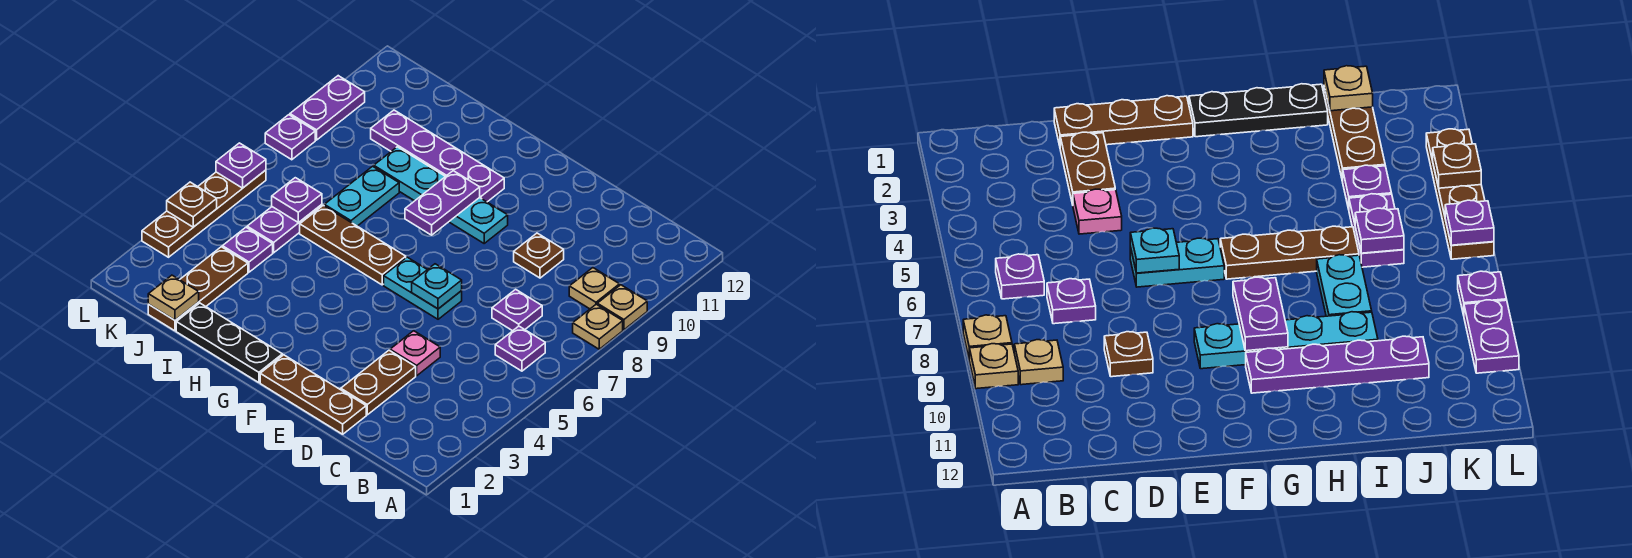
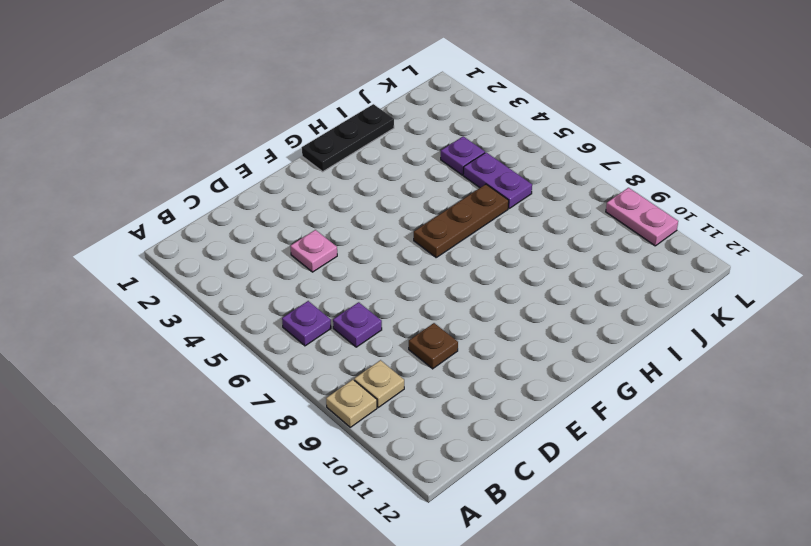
pink 1x2 plate [606,188,678,246] -> purple 1x2 plate [290,76,365,140]
none -> tan 1x1 plate [573,304,623,349]
none -> brown 1x3 plate [260,355,366,434]
none -> brown 1x2 plate [341,350,416,415]

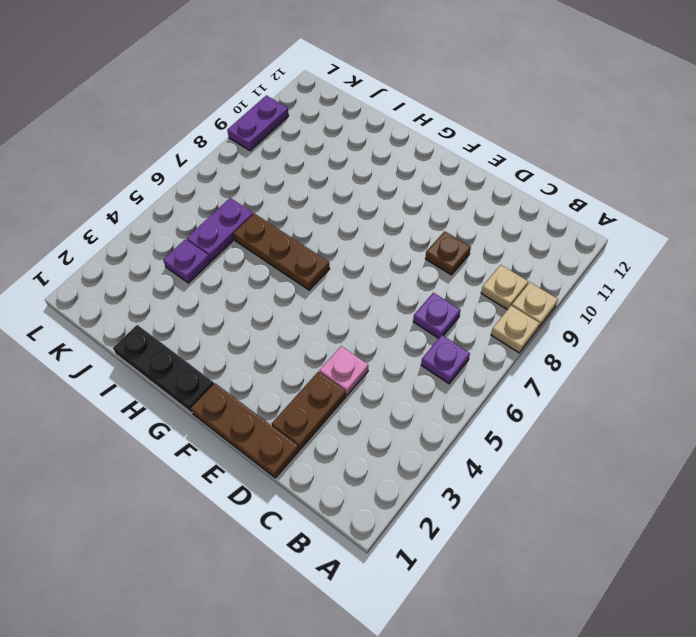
none -> cyan 1x2 plate [384,257,462,319]
none -> cyan 1x4 plate [374,147,508,243]
none -> purple 1x4 plate [371,110,504,202]

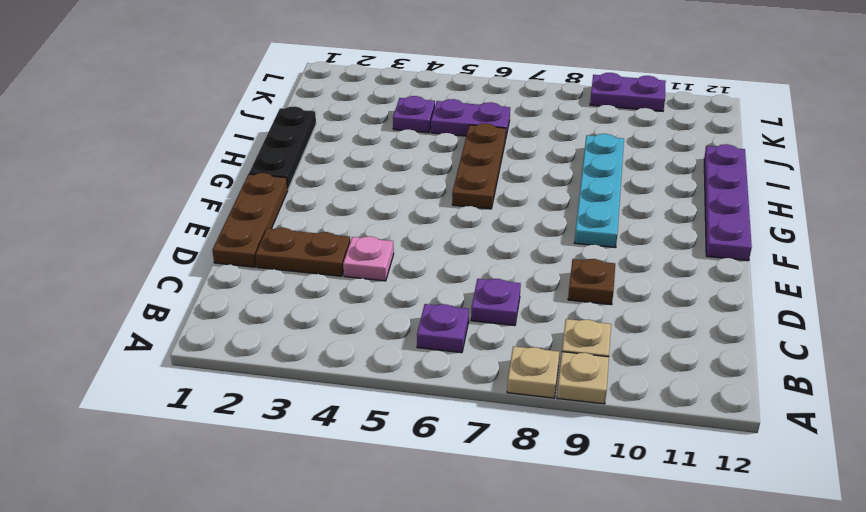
purple 1x4 plate [704,144,752,261] -> purple 1x4 plate moved to [371,110,504,202]
none -> cyan 1x2 plate [384,257,462,319]
none -> cyan 1x2 plate [324,166,399,226]
none -> brown 1x3 plate [148,247,248,331]

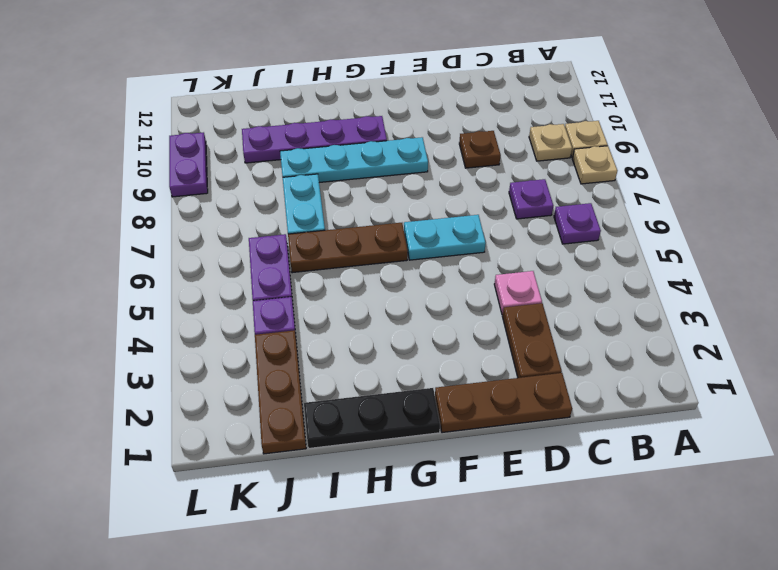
none -> brown 1x4 plate [142,170,266,257]
none -> purple 1x1 plate [265,115,315,160]
none -> cyan 1x1 plate [412,264,462,309]

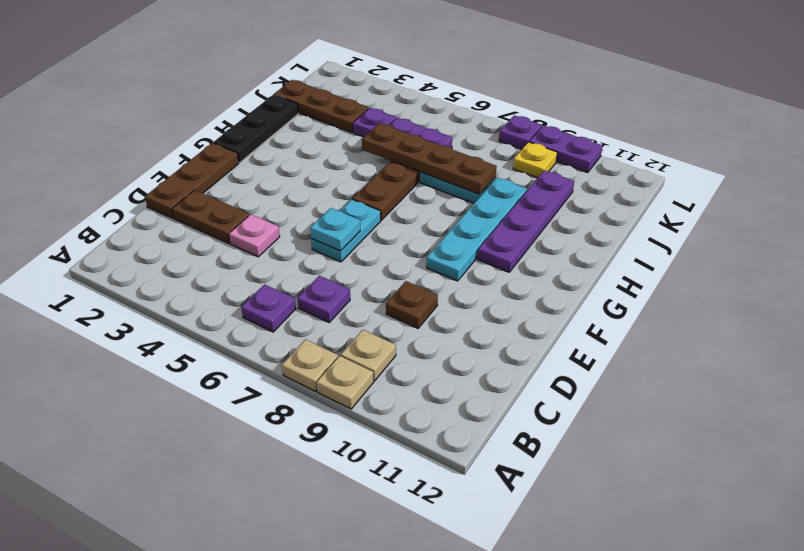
brown 1x4 plate [362,123,497,194] -> brown 1x4 plate moved to [142,170,266,257]
yellow 1x1 plate [513,142,558,178] -> none
none -> purple 1x2 plate [405,171,480,235]
none -> tan 1x1 plate [148,275,199,320]
none -> purple 1x1 plate [272,178,322,223]

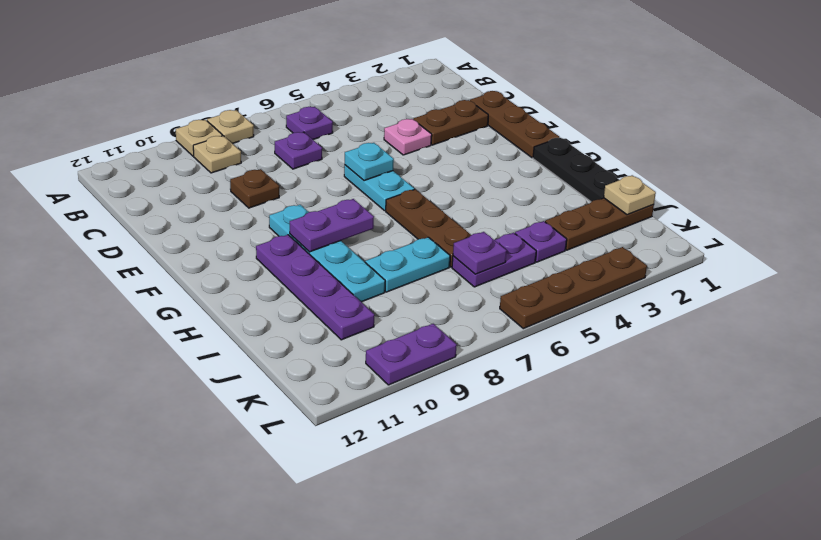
none -> purple 1x1 plate [265,115,315,160]
none -> brown 1x1 plate [167,182,217,227]
none -> purple 1x1 plate [216,143,266,188]

